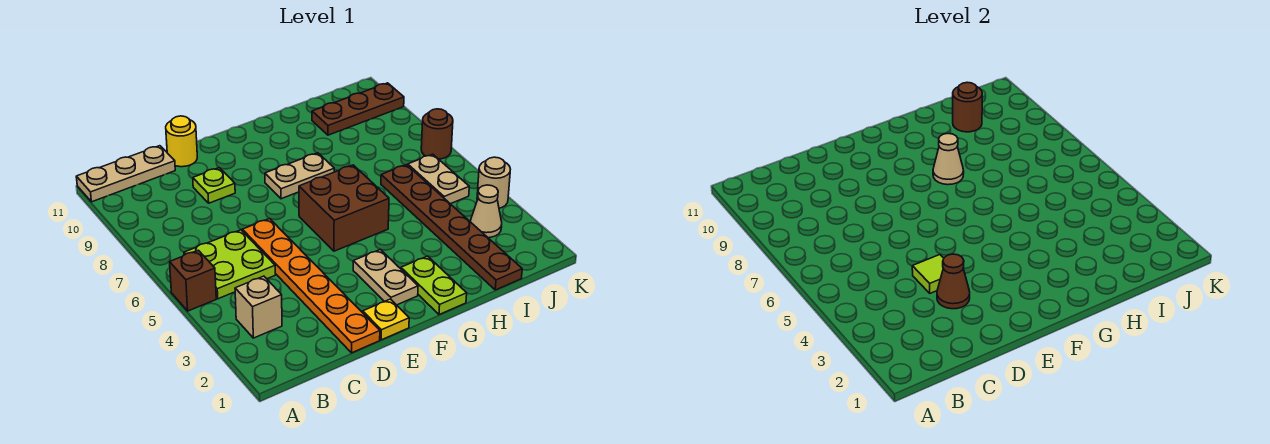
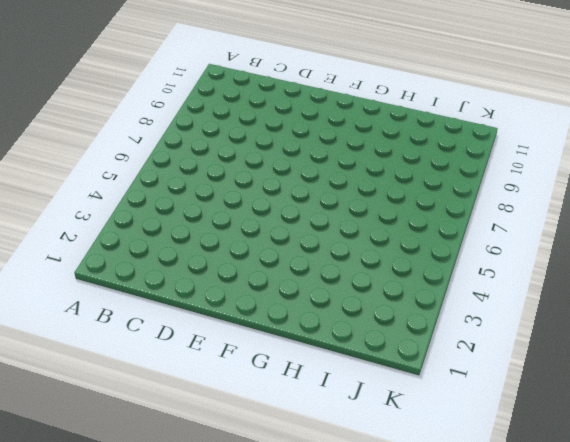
none -> brown 1x1 brick [170,250,216,311]
none -> tan 1x3 plate [76,146,175,202]
none -> tan 1x1 brick [235,276,282,338]

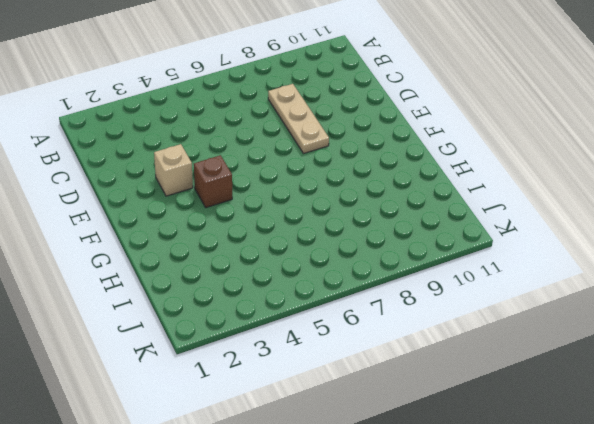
tan 1x3 plate [268,84,329,154] -> tan 1x3 plate moved to [76,146,175,202]
tan 1x1 brick [154,144,193,196] -> tan 1x1 brick moved to [235,276,282,338]
brown 1x1 brick [194,155,232,208] -> brown 1x1 brick moved to [170,250,216,311]
none -> lime 2x2 plate [184,230,275,299]
none -> orange 1x6 plate [242,219,380,353]
none -> lime 1x1 plate [193,168,235,203]

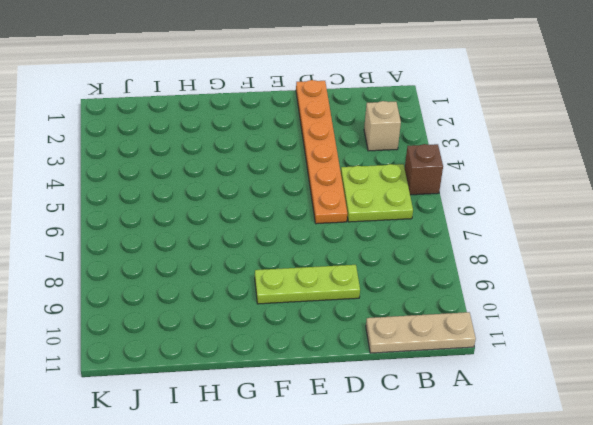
lime 1x3 plate [255,265,360,304] -> lime 1x1 plate [193,168,235,203]
none -> yellow 1x1 round brick [166,116,197,167]
none -> yellow 1x1 plate [363,299,409,340]
none -> tan 1x2 plate [353,249,418,305]

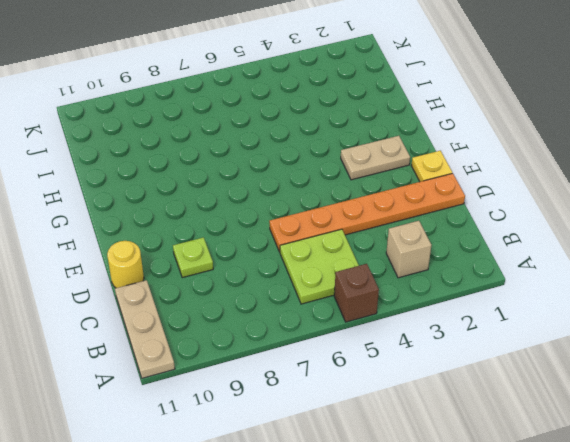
none -> brown 2x2 brick [299,165,389,251]
none -> tan 1x2 plate [265,153,334,199]
none -> lime 1x2 plate [401,256,467,315]

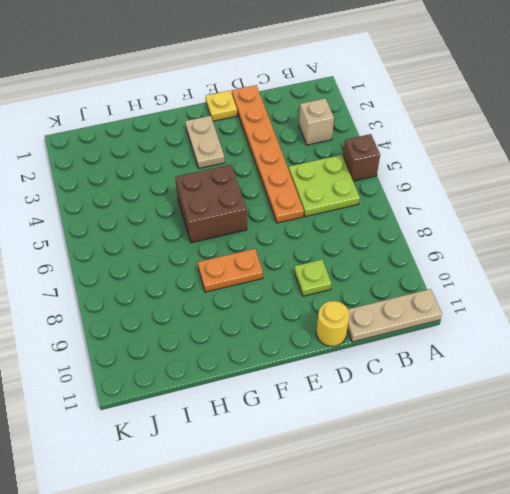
orange 1x2 plate [198,249,263,292] -> tan 1x2 plate [265,153,334,199]
none -> lime 1x2 plate [401,256,467,315]
none -> brown 1x6 plate [381,165,522,290]
none -> brown 1x3 plate [312,83,404,135]

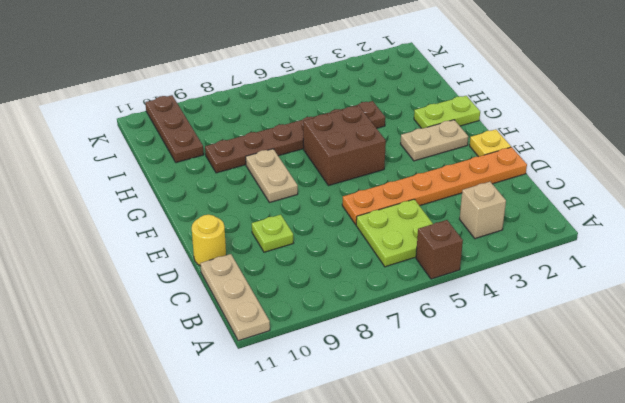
brown 1x6 plate [205,101,385,173] -> brown 1x6 plate moved to [381,165,522,290]
none -> tan 1x1 cone [470,185,502,238]
none -> tan 1x2 plate [408,154,469,204]
none -> tan 1x1 round brick [477,157,510,208]

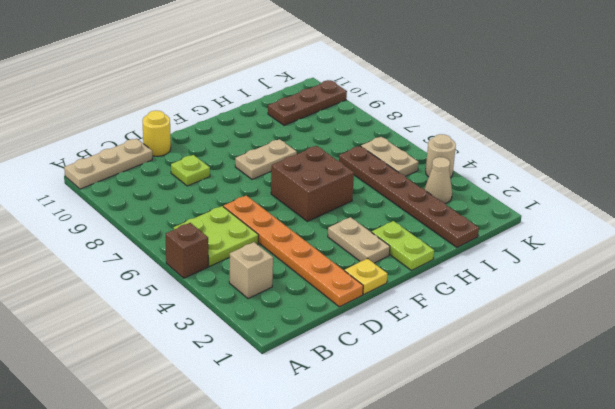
none -> brown 1x1 round brick [421,109,453,159]
none -> brown 1x1 cone [937,254,970,309]
none -> lime 1x1 tile [912,255,944,293]

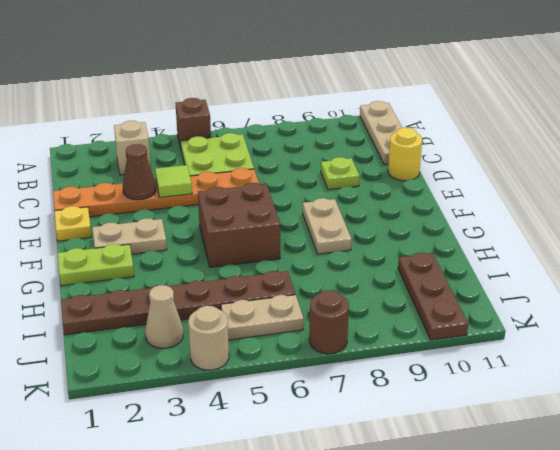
none -> tan 1x1 cone [933,134,964,185]
none -> brown 1x1 round brick [953,82,982,132]

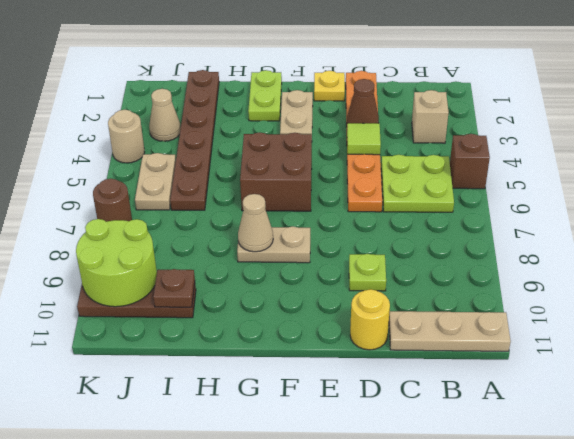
brown 1x1 plate [153,269,195,307] -> brown 1x1 round brick [953,82,982,132]
lime 2x2 round brick [76,219,157,307] -> none

